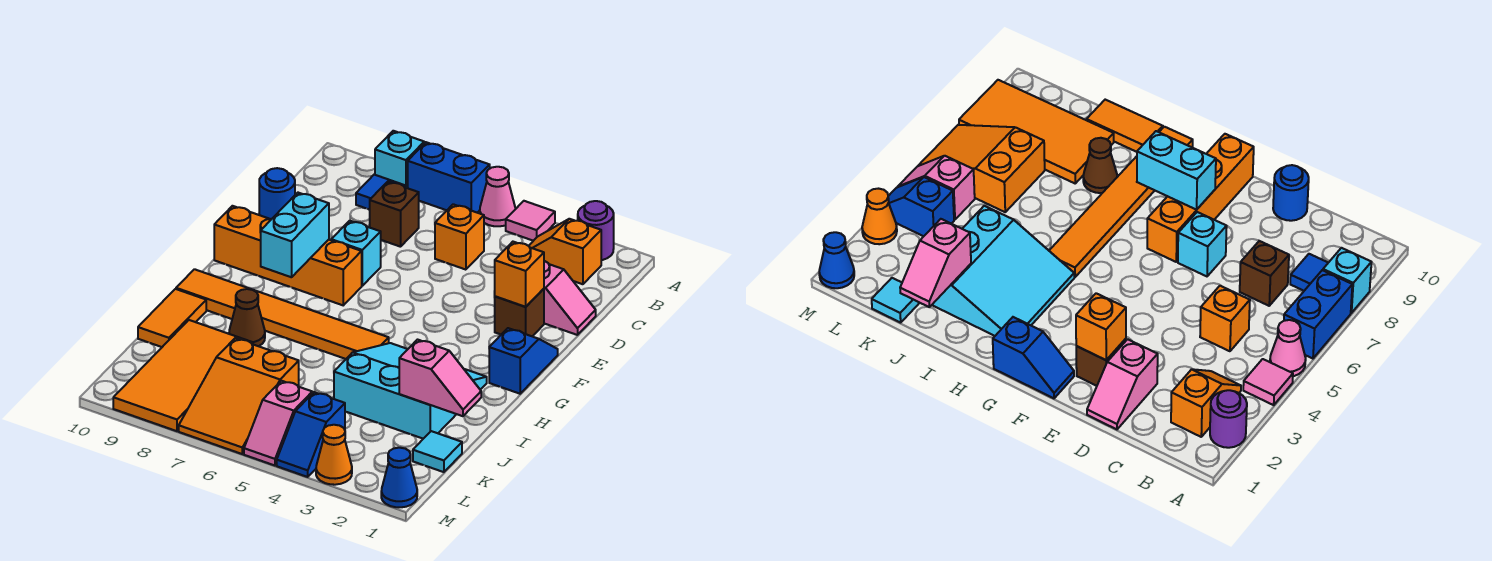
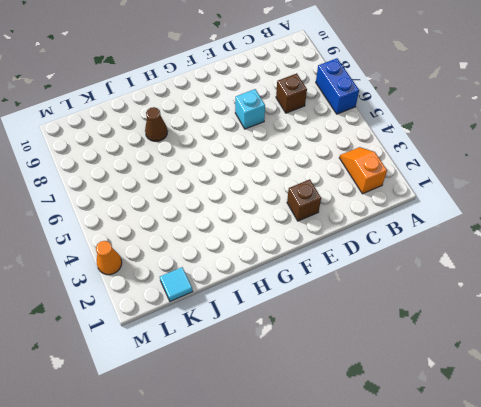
none -> purple 1x1 round brick [578,201,614,260]
none -> pink 1x1 tile [506,201,555,241]
none -> pink 1x1 cone [480,167,516,226]

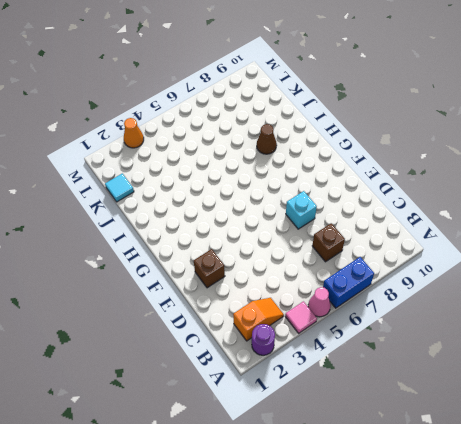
none -> cyan 1x1 brick [375,131,424,188]
none -> blue 1x1 tile [356,175,405,210]
none -> orange 1x1 brick [435,204,484,270]

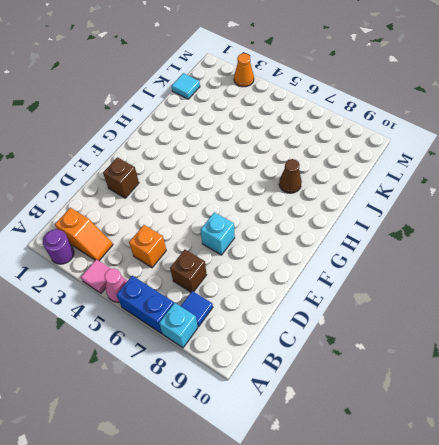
none -> pink 1x2 slope [544,261,596,335]
none -> blue 1x1 round brick [259,168,295,219]
none -> blue 1x2 slope [489,328,558,394]

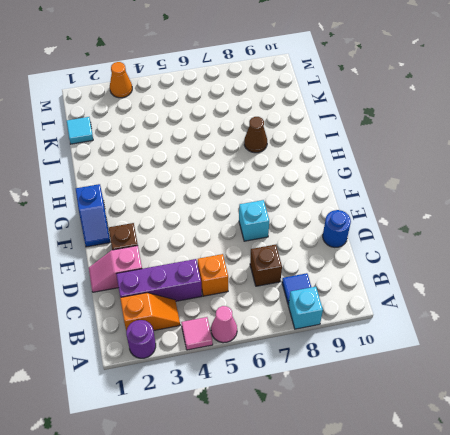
purple 1x3 brick [116,259,202,301] -> none
none -> blue 1x2 brick [408,142,490,213]
none -> orange 1x4 brick [214,206,362,305]
none -> cyan 3x3 slope [334,343,487,439]

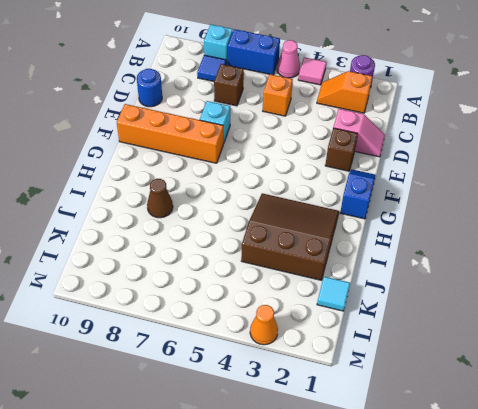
brown 3x3 slope [241,193,339,280] -> cyan 3x3 slope [334,343,487,439]
none -> orange 1x6 tile [176,269,389,359]
none -> orange 1x2 tile [138,289,206,347]
none -> orange 2x4 tile [113,320,253,431]

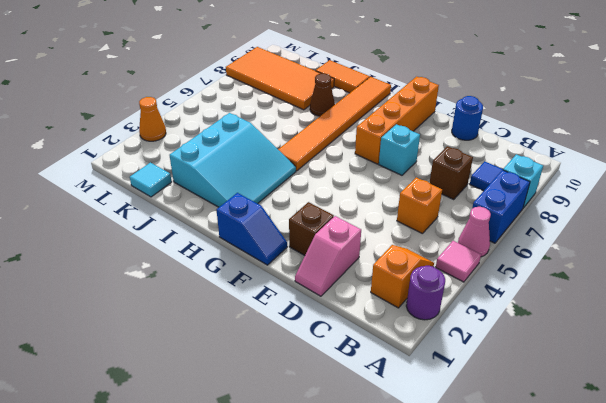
none -> orange 2x3 slope [179,338,299,454]
none -> blue 1x2 slope [277,392,345,477]
none -> pink 1x2 slope [244,381,312,465]

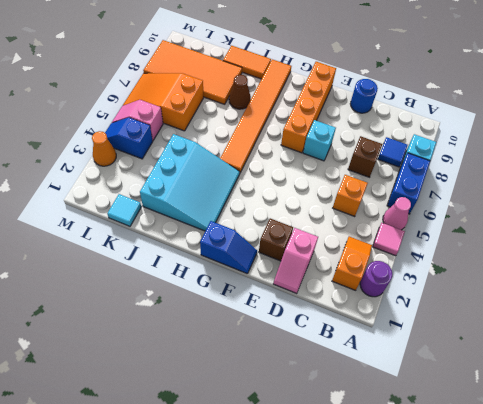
none -> blue 1x1 cone [381,448,417,507]
none -> orange 1x1 brick [494,242,544,307]
none -> cyan 1x2 brick [261,193,329,277]

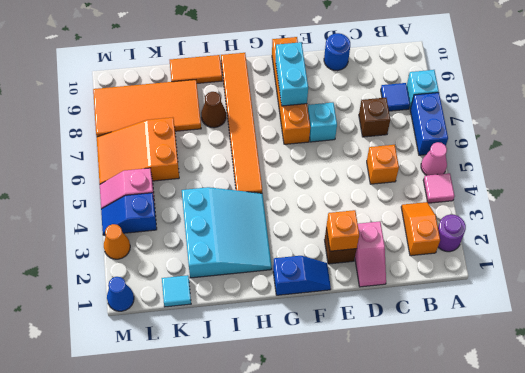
cyan 1x2 brick [276,42,308,106] -> cyan 1x2 brick turned to [261,193,329,277]
none -> pink 1x2 slope [399,340,481,416]

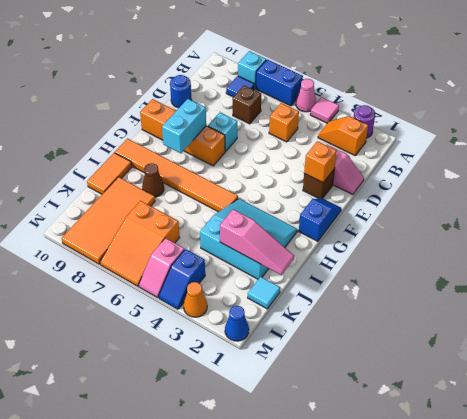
pink 1x3 slope [220,209,294,275] -> pink 1x2 slope [399,340,481,416]

